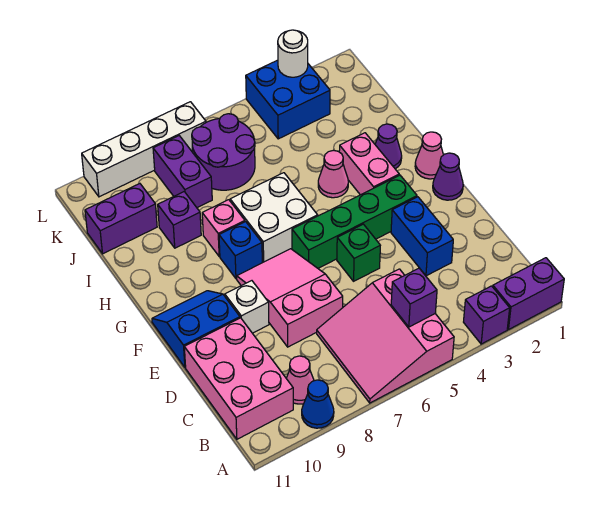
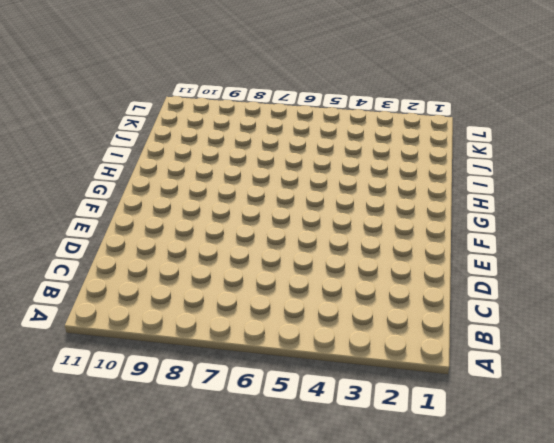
none -> purple 1x2 brick [493,258,564,329]
none -> purple 1x1 brick [464,286,510,344]
none -> pink 3x3 slope [317,269,454,403]

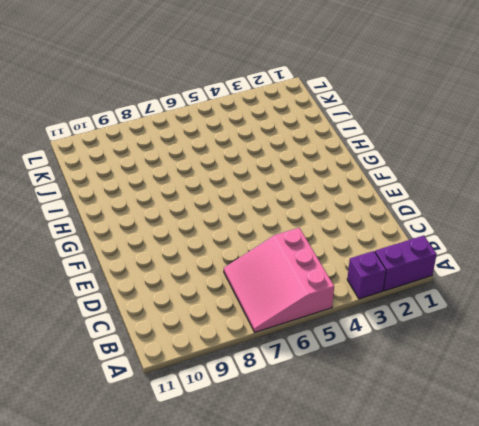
none -> blue 1x1 cone [302,380,334,428]
none -> pink 1x1 cone [286,356,314,404]
none -> pink 2x3 brick [184,318,293,439]

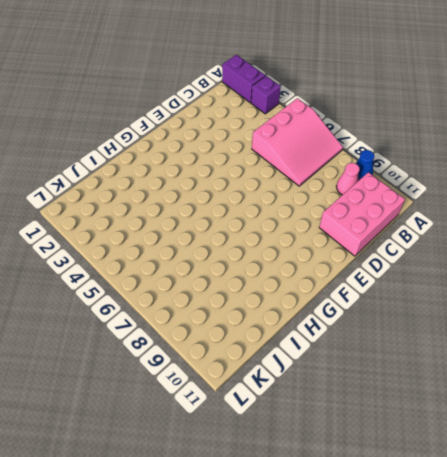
none -> blue 1x2 brick [391,197,453,276]
none -> pink 2x3 slope [237,249,343,347]
none -> green 1x1 brick [337,224,380,281]

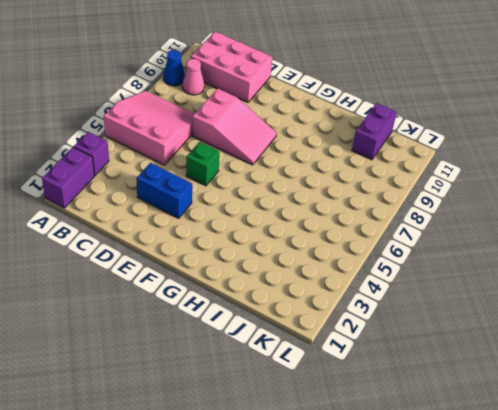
none -> white 1x1 brick [225,281,269,333]
none -> blue 2x2 slope [152,291,240,368]
none -> purple 1x1 cone [433,153,463,200]

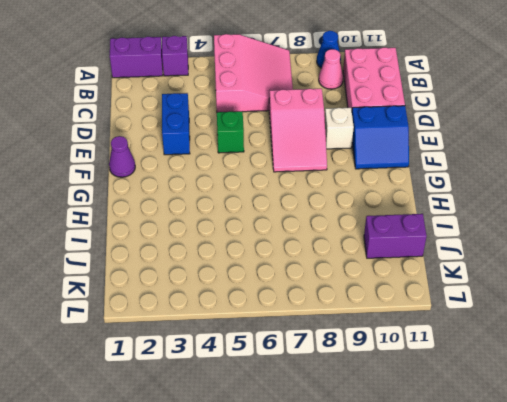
none -> green 1x4 brick [292,175,417,268]
none -> pink 1x1 cone [415,132,443,179]
none -> pink 1x2 brick [339,133,399,195]

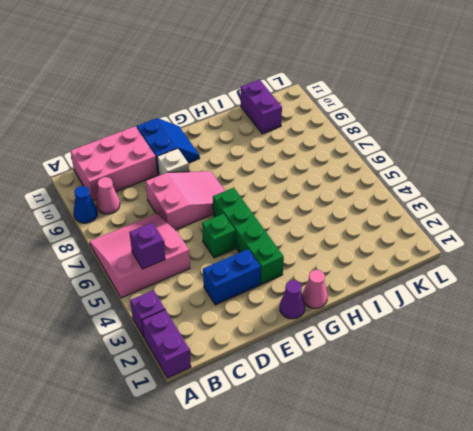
none -> pink 1x2 brick [339,133,399,195]
none -> white 2x2 brick [230,173,318,263]
none -> blue 1x1 brick [219,222,262,279]

